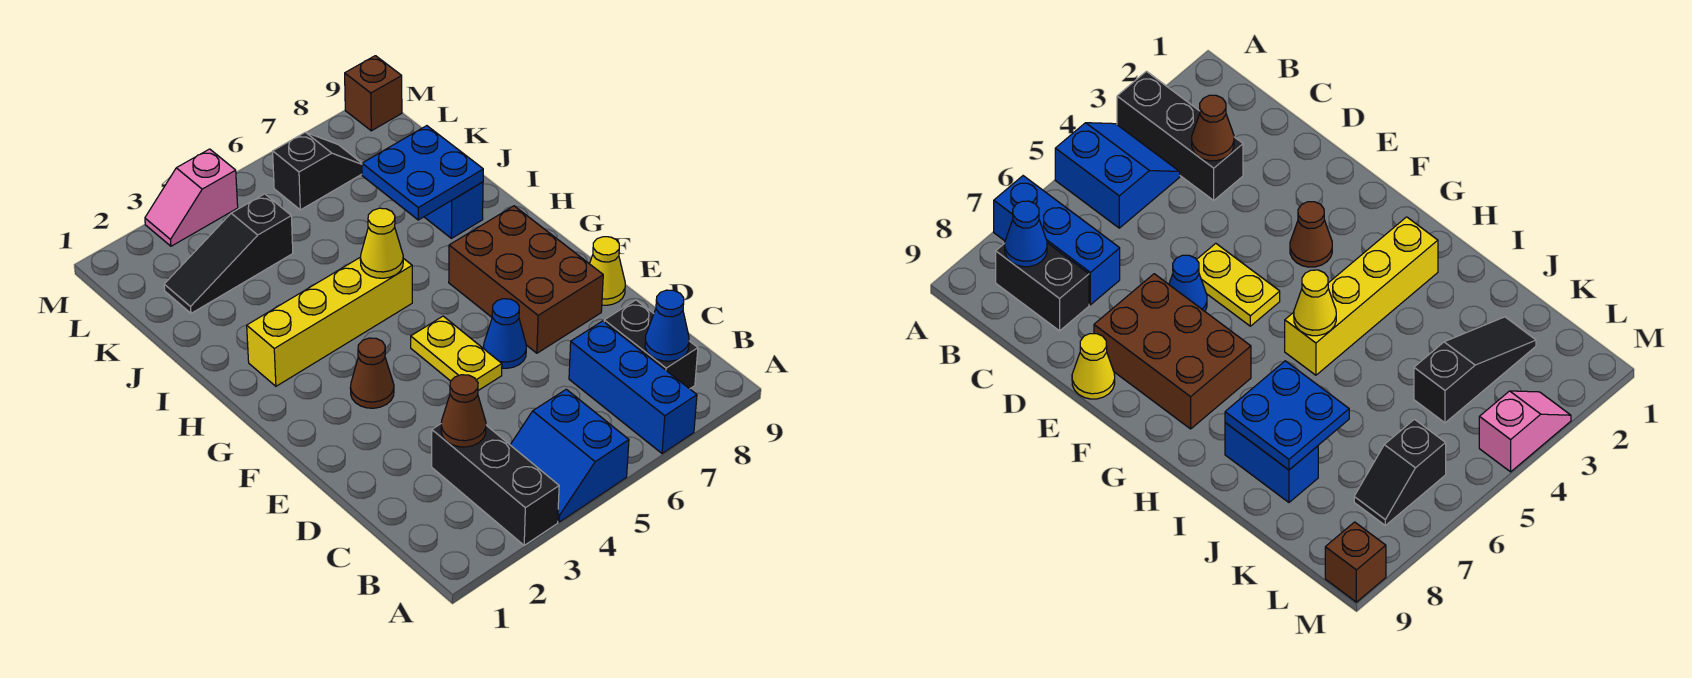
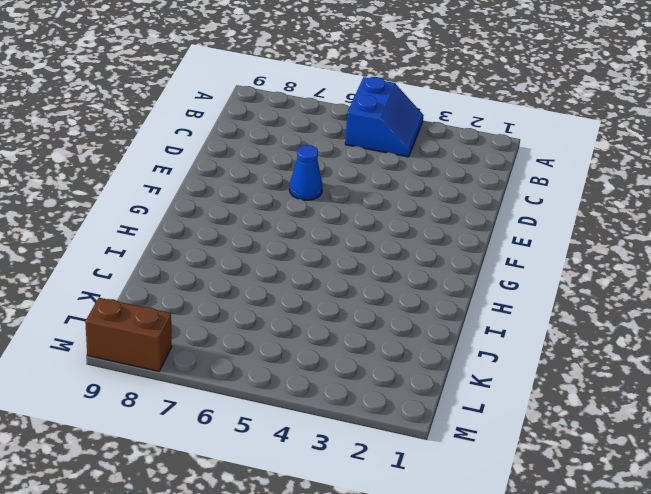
brown 1x2 brick [85,298,172,371] -> brown 1x1 brick [345,56,402,131]
none -> black 1x3 brick [432,424,559,545]
none -> blue 1x3 brick [569,321,697,454]
none -> black 1x2 brick [604,300,698,389]

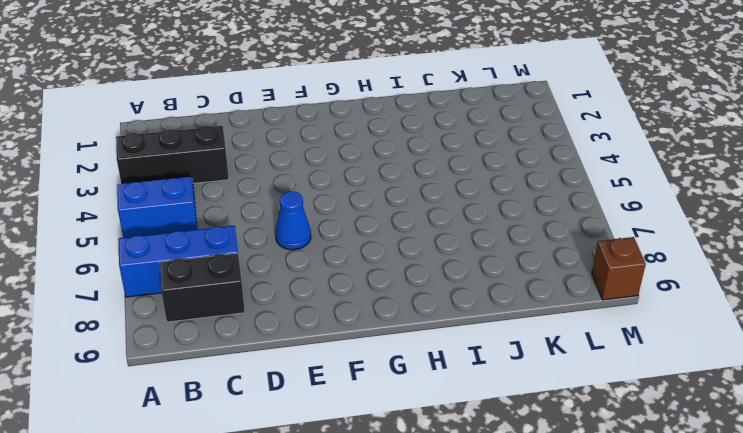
none -> yellow 1x2 plate [411,316,502,391]
none -> brown 2x3 brick [449,206,603,353]
none -> yellow 1x1 cone [590,237,625,305]

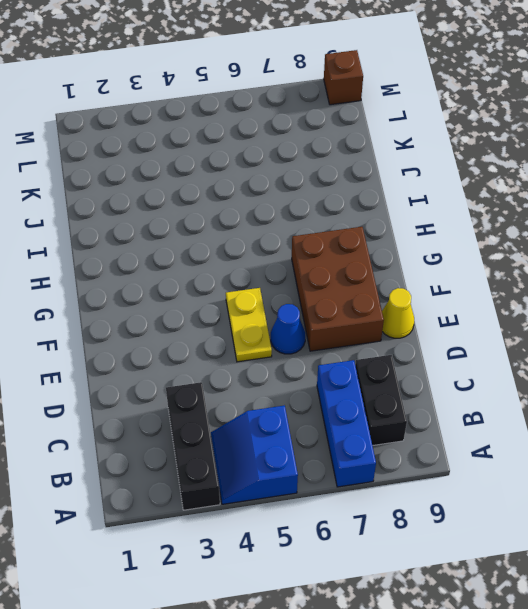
none -> brown 1x1 cone [350,338,394,408]
none -> yellow 1x4 brick [247,257,412,386]
none -> blue 1x2 brick [425,182,483,238]

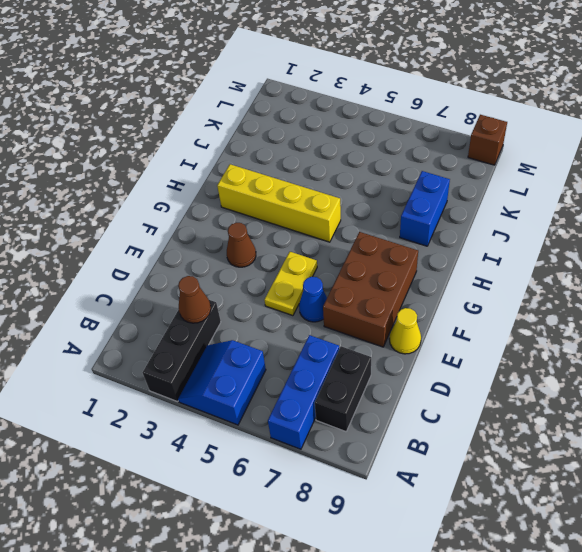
none -> black 1x3 slope [164,194,293,313]
none -> black 1x2 slope [273,132,362,210]
none -> pink 1x2 slope [145,149,238,246]

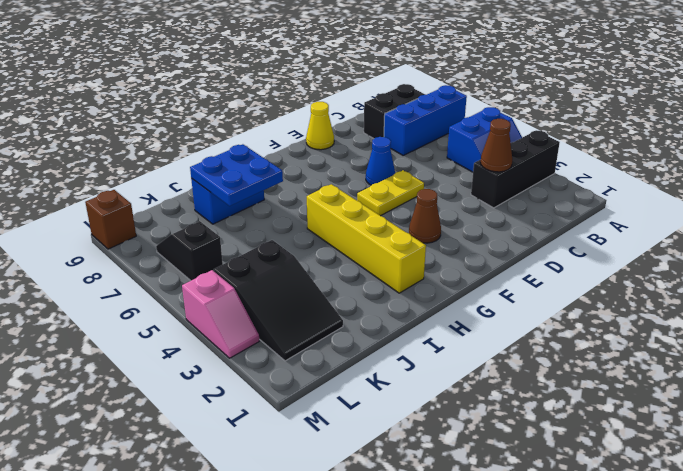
black 2x3 slope [214,240,343,361] -> black 1x3 slope [164,194,293,313]
none -> brown 2x3 brick [449,206,603,353]
none -> blue 1x1 cone [645,290,689,361]
none -> yellow 1x1 cone [360,208,403,278]

